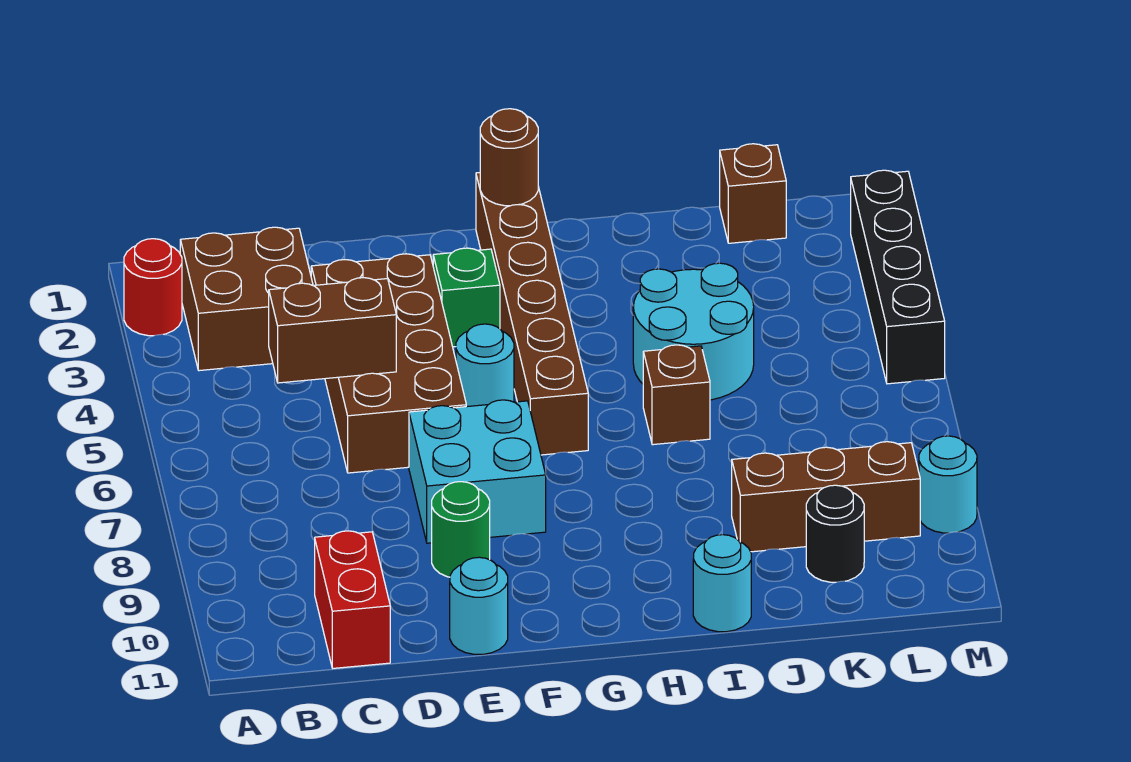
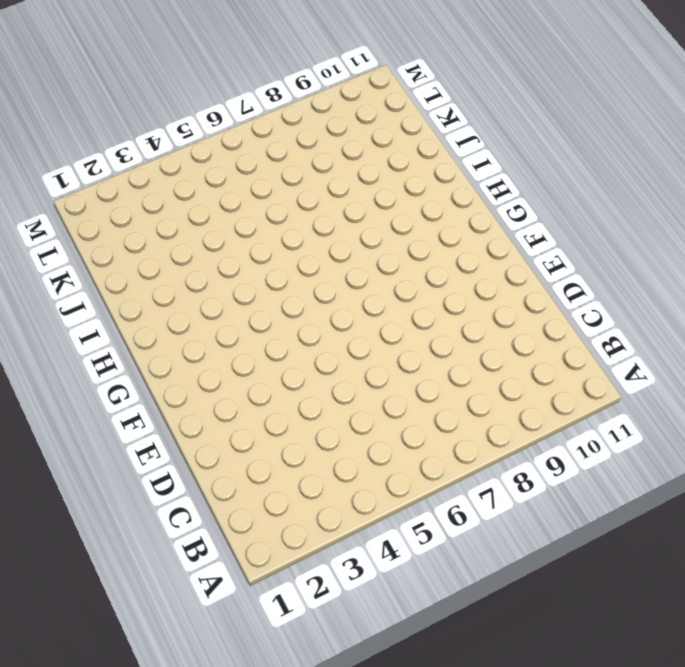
none -> red 1x1 round brick [124,239,182,336]
none -> brown 2x2 brick [180,227,313,371]
none -> red 1x2 brick [315,531,390,668]

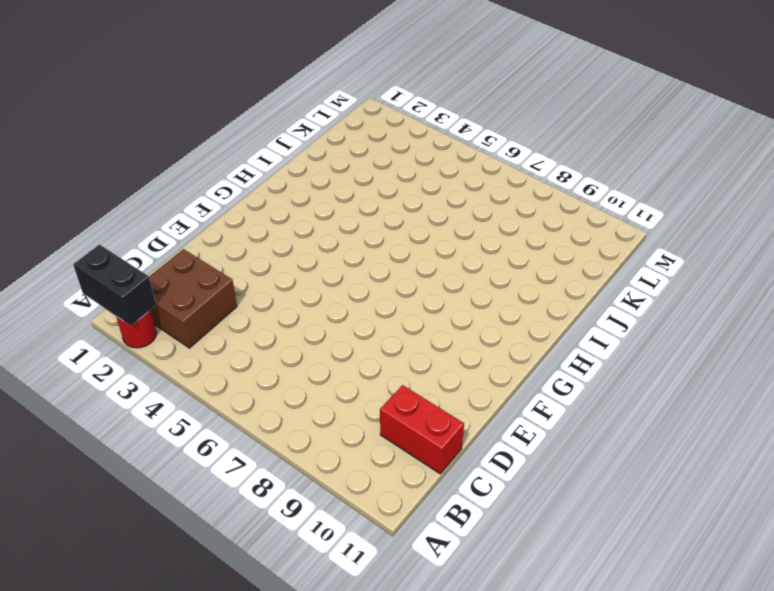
black 1x2 brick [73,245,156,326] -> none
none -> brown 2x4 brick [311,254,466,473]
none -> cyan 2x2 brick [409,400,546,543]
none -> green 1x1 round brick [432,482,490,577]

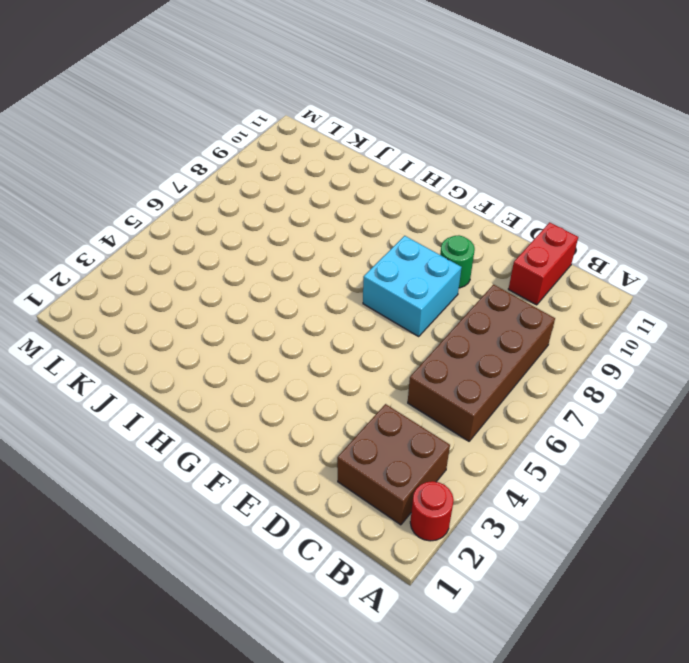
brown 2x4 brick [408,284,555,441] -> brown 2x4 brick moved to [311,254,466,473]
none -> cyan 1x1 round brick [450,557,508,654]
none -> green 1x1 brick [433,248,500,347]
none -> cyan 1x1 round brick [456,324,514,407]

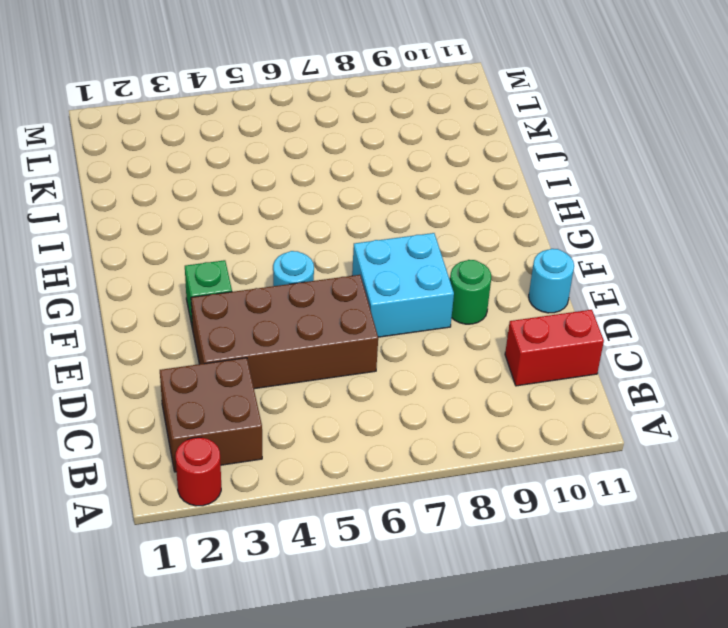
none -> brown 1x6 brick [476,173,588,455]
none -> cyan 2x2 round brick [633,263,754,400]
none -> brown 1x1 brick [643,345,710,445]

